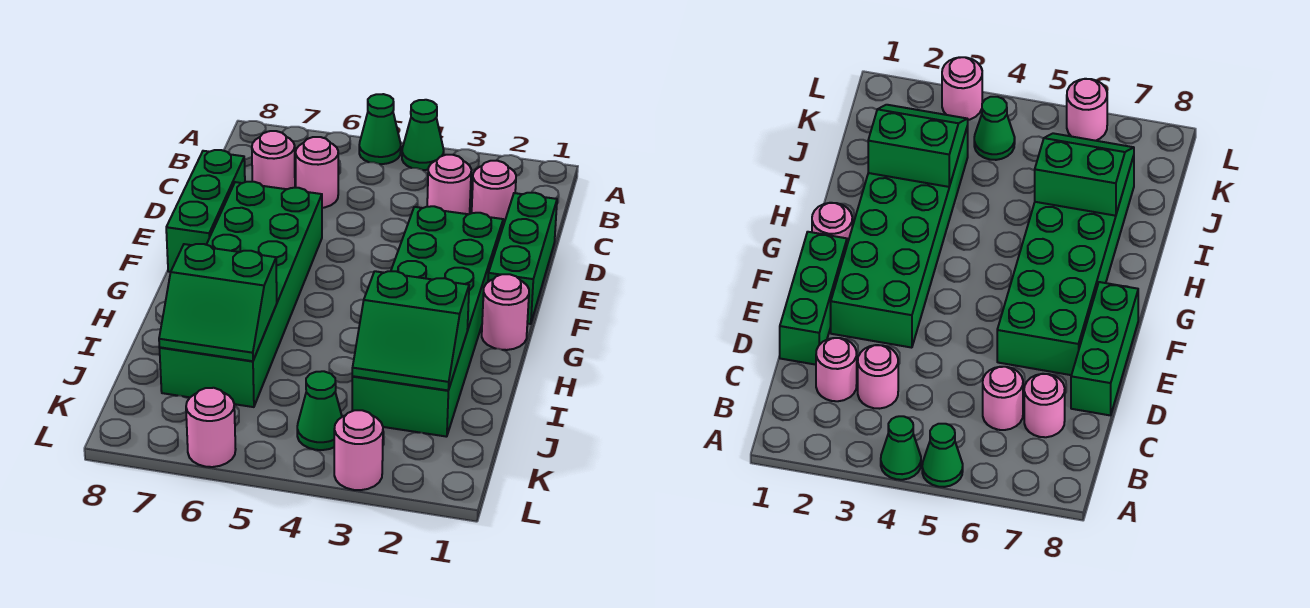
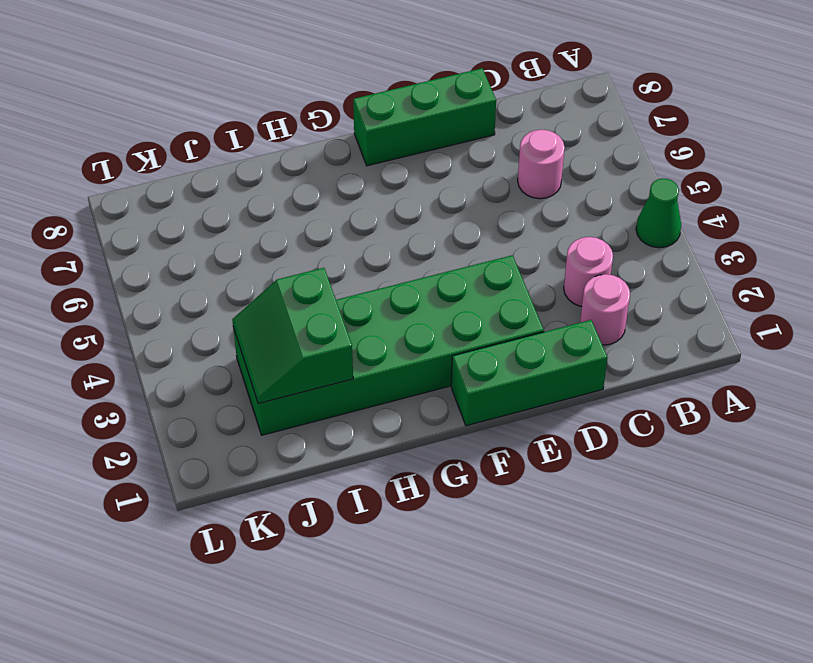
none -> green 1x1 cone [359,94,401,164]
none -> pink 1x1 round brick [252,131,295,189]
none -> green 2x6 brick [160,182,322,407]

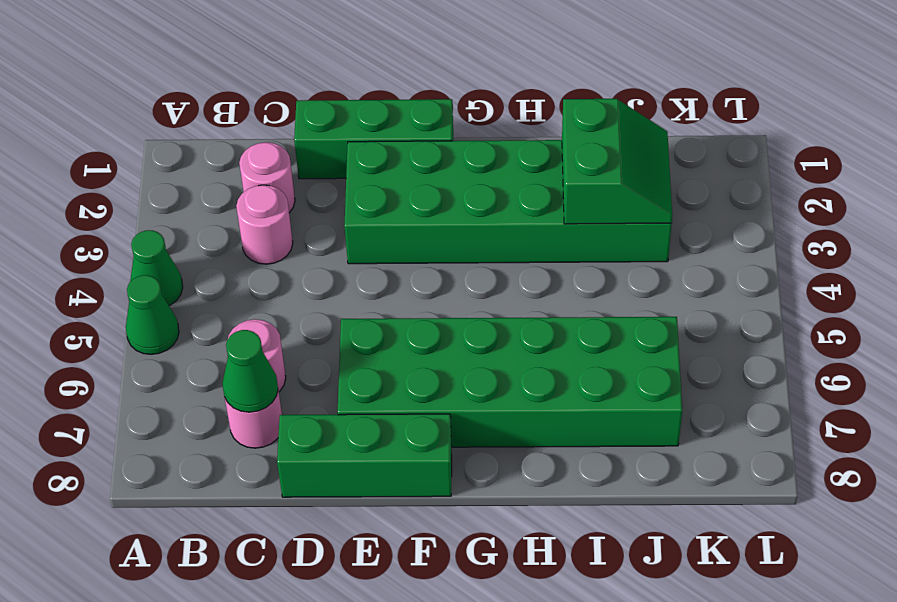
green 1x1 cone [223,330,278,412] -> green 1x1 cone moved to [297,371,342,450]
none -> pink 1x1 round brick [482,274,529,350]
none -> pink 1x1 round brick [334,410,383,490]
none -> pink 1x1 round brick [186,388,236,467]

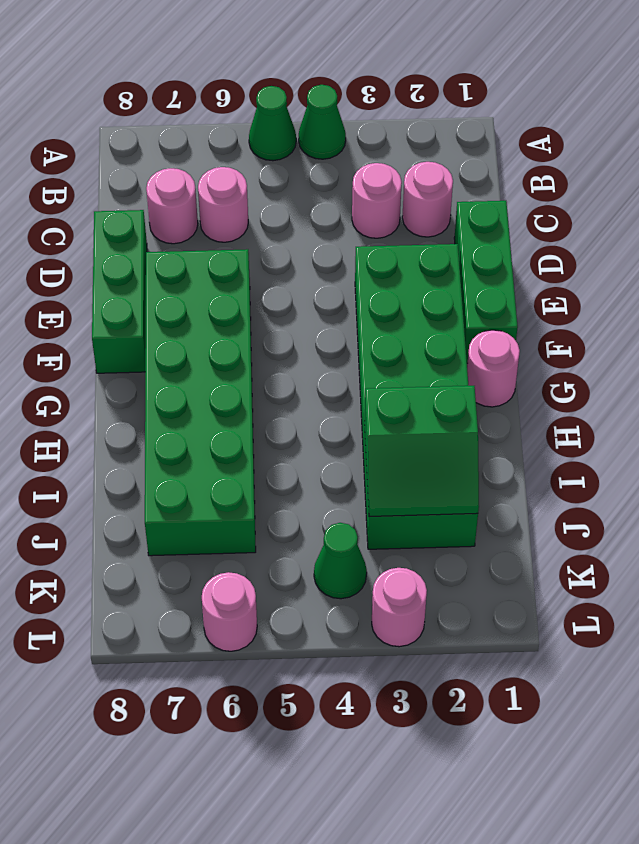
none -> green 2x2 slope [159,244,277,361]

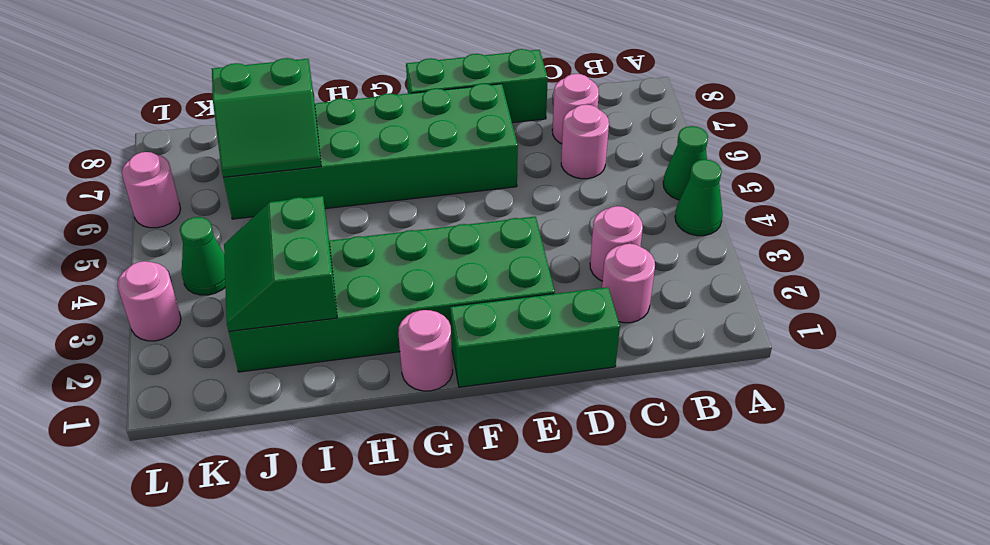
green 2x2 slope [212,58,321,178] -> green 2x2 slope turned to [159,244,277,361]

